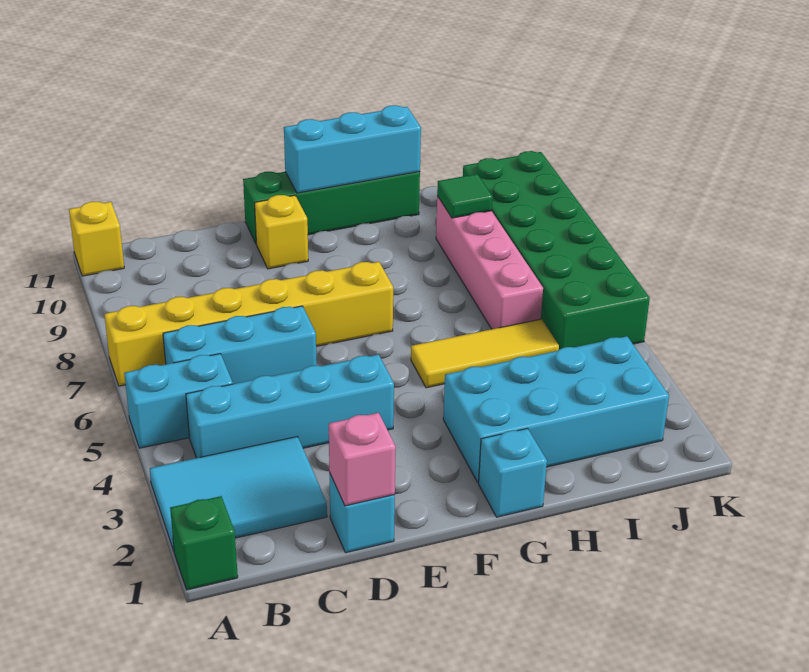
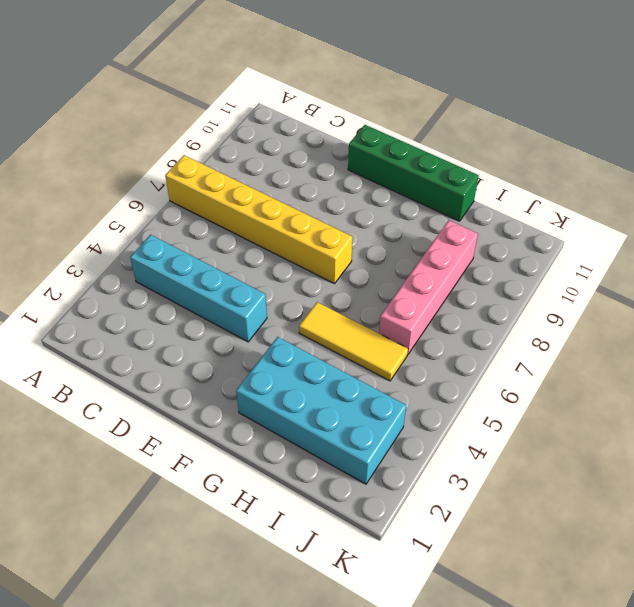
none -> green 1x1 brick [170,496,238,590]
none -> cyan 2x3 tile [150,437,327,551]
none -> cyan 1x2 brick [124,354,233,448]

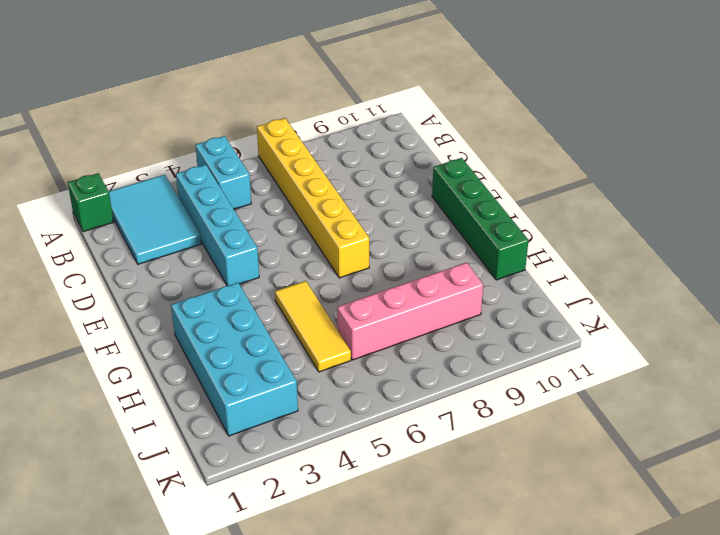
none -> yellow 1x1 brick [69,201,124,276]
none -> cyan 1x3 brick [163,306,317,384]
none -> cyan 1x1 brick [329,473,395,553]

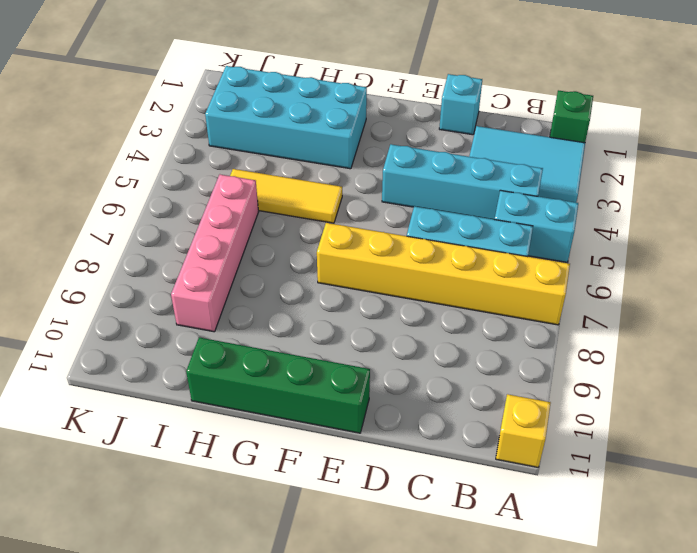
none -> yellow 1x1 brick [255,195,308,269]
none -> cyan 1x1 brick [479,428,547,517]
none -> green 2x6 brick [463,151,650,349]

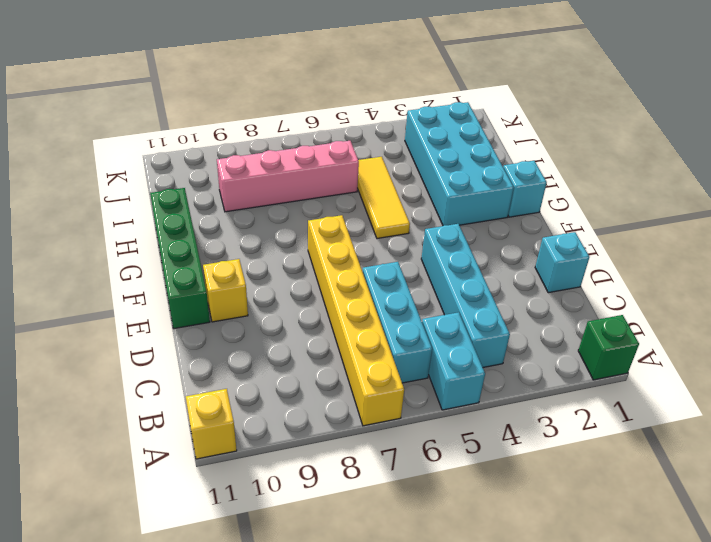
none -> cyan 2x3 tile [150,437,327,551]
none -> green 2x6 brick [463,151,650,349]
none -> pink 1x1 brick [329,413,396,506]

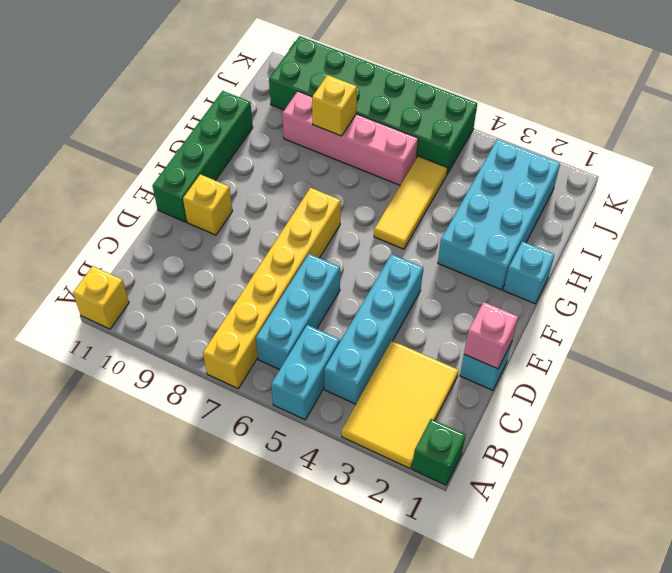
yellow 2x3 tile [342,341,458,468] -> cyan 2x3 tile [150,437,327,551]
yellow 1x1 brick [312,75,357,136] -> none
none -> cyan 1x3 brick [284,105,421,193]
none -> green 1x1 tile [437,174,493,218]

